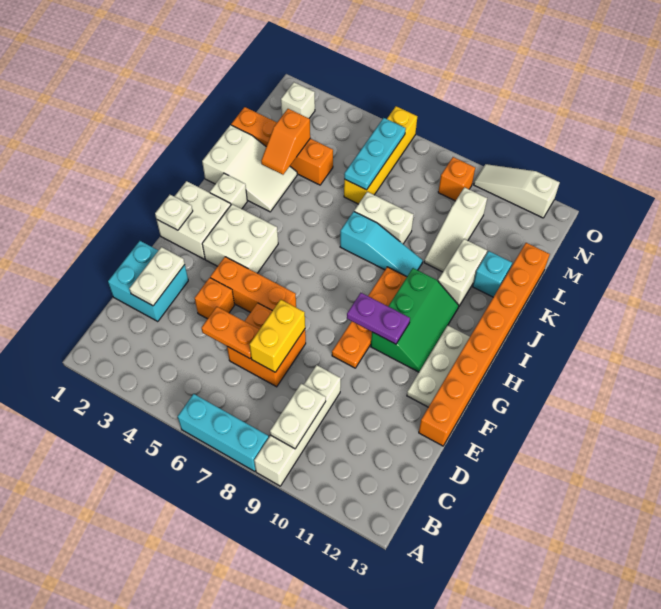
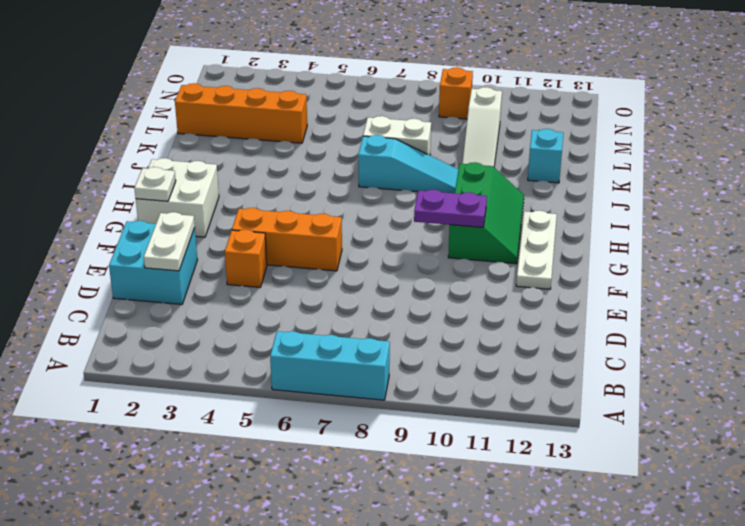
none -> white 1x4 brick [254,365,341,486]
none -> orange 2x2 brick [227,303,306,387]
none -> orange 1x8 brick [419,243,550,446]
none -> orange 1x4 plate [332,267,407,368]

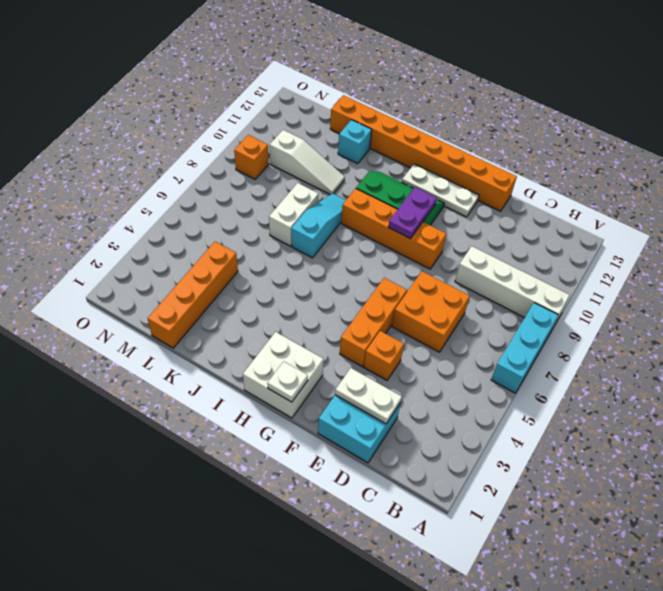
orange 1x4 brick [341,188,446,269] -> orange 1x4 plate [332,267,407,368]
none -> white 2x2 brick [202,204,278,273]
none -> white 1x1 brick [210,173,247,209]
none -> white 2x3 slope [202,125,297,212]
none -> white 1x2 brick [438,239,487,306]

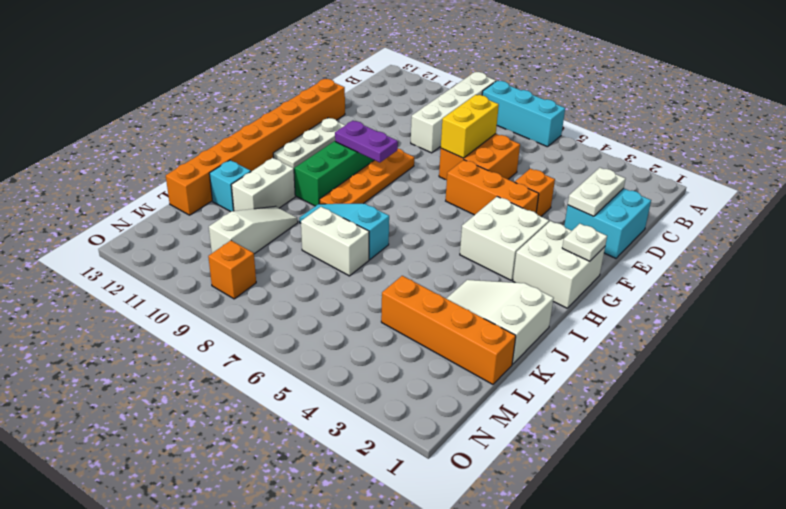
none -> white 1x1 brick [210,173,247,209]
none -> yellow 1x4 brick [344,106,417,204]
none -> white 1x1 brick [281,82,315,118]
none -> white 1x3 slope [474,164,560,218]

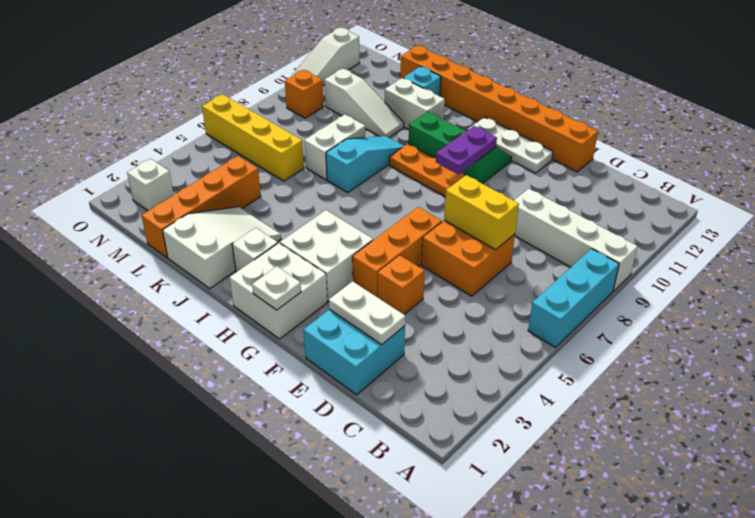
none -> white 1x2 plate [270,384,326,449]
none -> orange 1x2 plate [201,307,260,359]
none -> orange 1x2 slope [261,109,310,175]
none -> cyan 1x3 plate [344,118,406,190]

